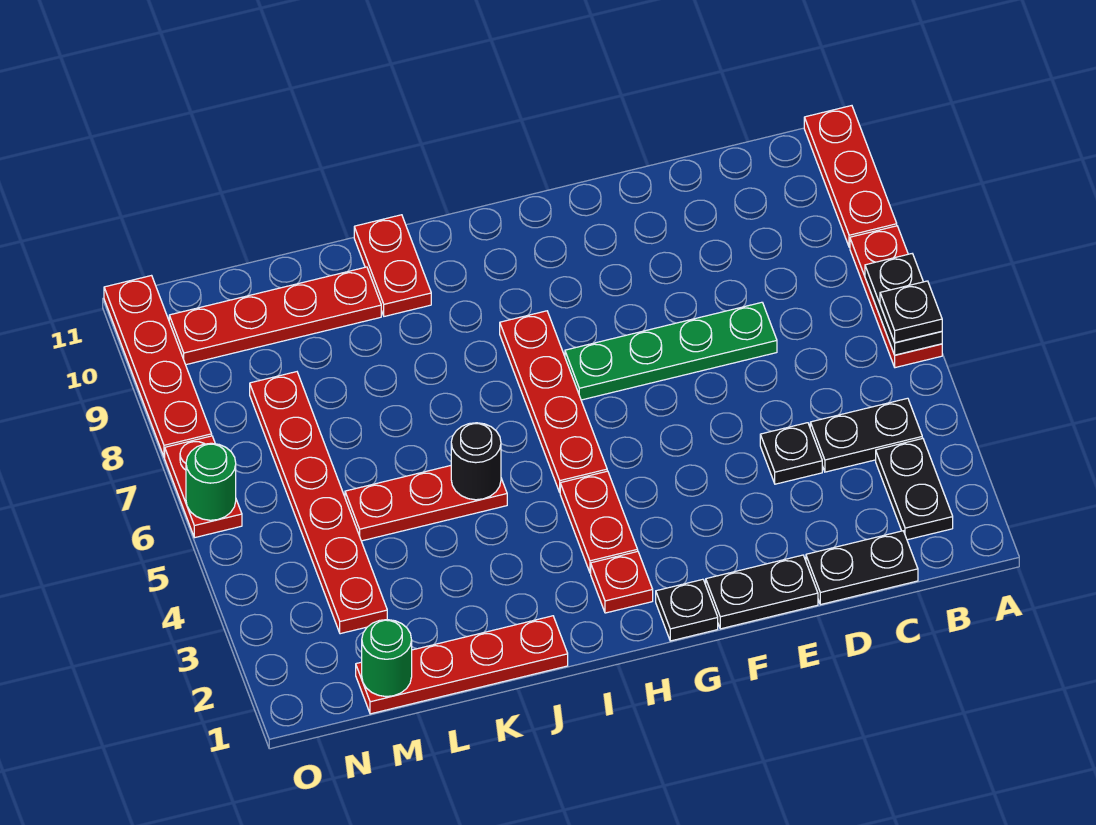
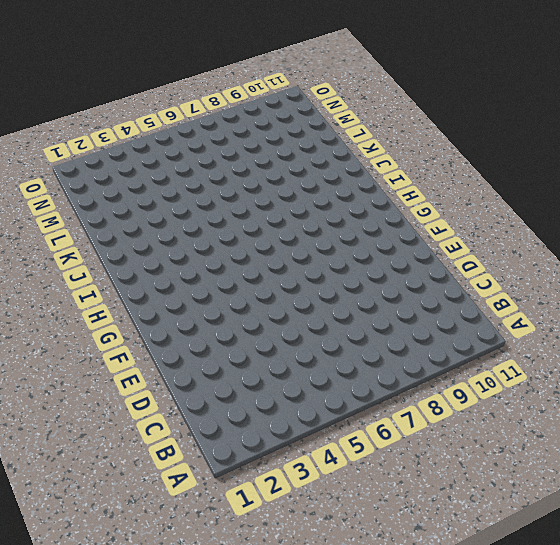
none -> red 1x3 plate [850,226,942,368]
none -> red 1x3 plate [804,106,897,247]
none -> black 1x2 plate [876,438,953,540]

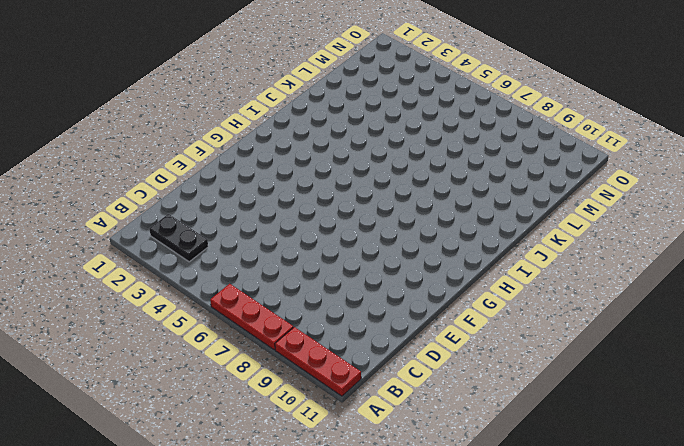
none -> black 1x2 plate [810,398,922,472]
none -> black 1x2 plate [806,531,918,605]
none -> black 1x1 plate [760,423,822,484]

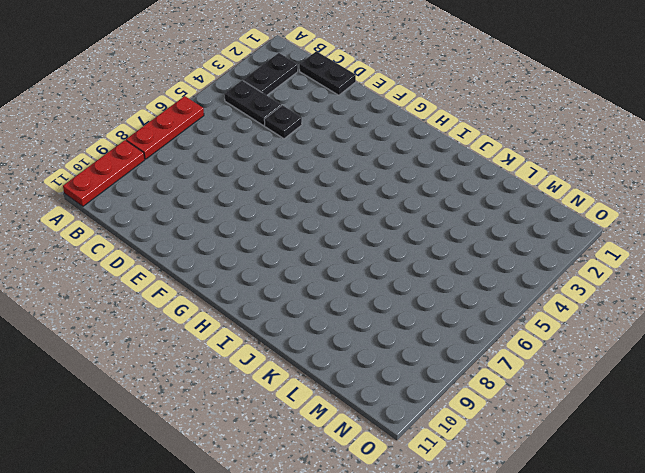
none -> green 1x4 plate [565,302,777,400]
none -> black 1x2 plate [706,555,818,629]
none -> black 1x1 plate [656,579,718,641]

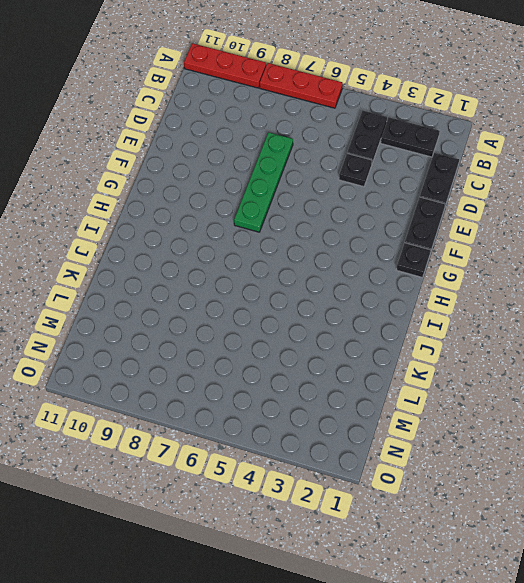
none -> red 1x1 plate [591,551,653,613]
none -> red 1x2 plate [560,471,638,573]
none -> red 1x4 plate [500,311,607,492]

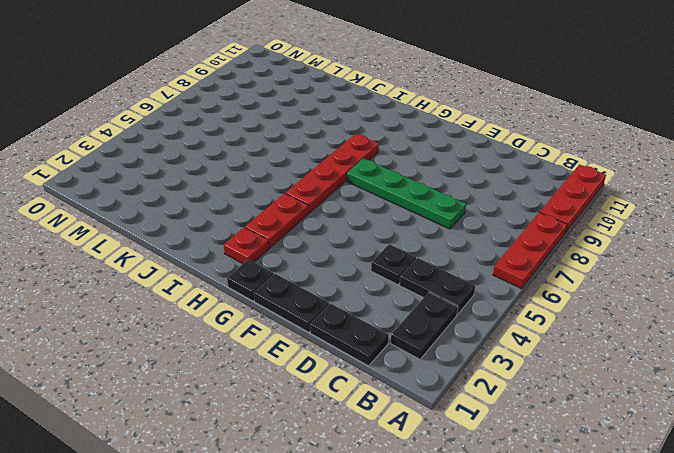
none -> red 1x4 plate [356,616,568,714]
none -> red 1x3 plate [345,466,507,541]
none -> red 1x2 plate [354,215,431,316]

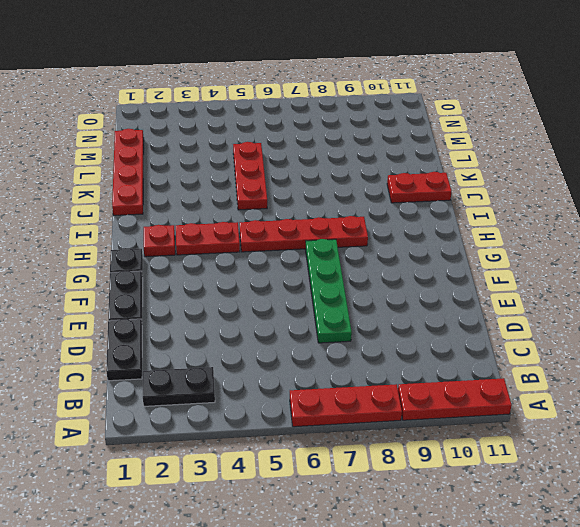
none -> black 1x2 plate [810,398,922,472]
none -> black 1x1 plate [760,423,822,484]
none -> red 1x4 plate [169,267,381,365]

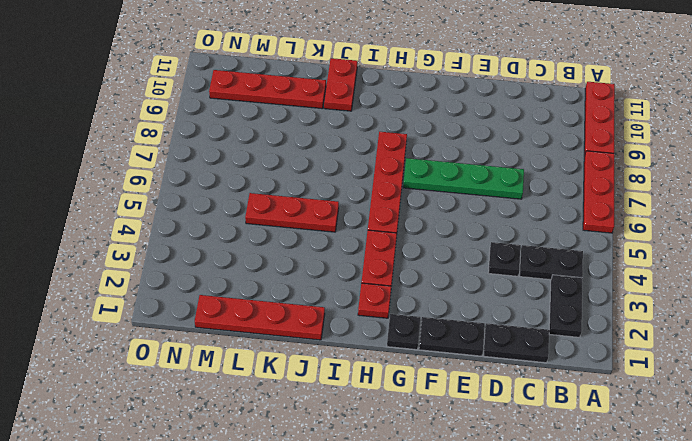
none -> red 1x6 plate [250,372,387,634]
none -> red 1x2 plate [165,436,242,538]
none -> red 1x4 plate [104,276,212,457]

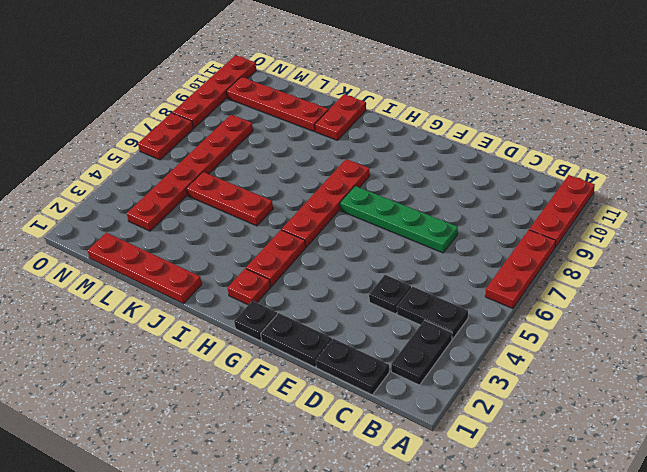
none -> black 1x2 plate [865,254,942,355]
none -> black 1x1 round brick [451,423,501,500]
none -> green 1x1 round brick [362,620,412,697]

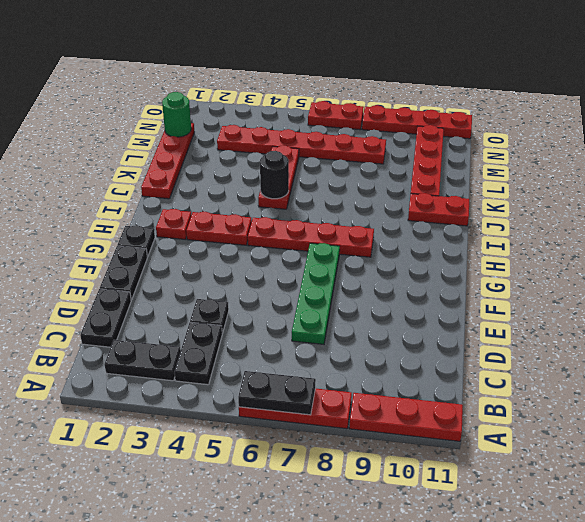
none -> green 1x1 round brick [186,443,236,520]
none -> black 1x1 plate [880,281,942,343]

